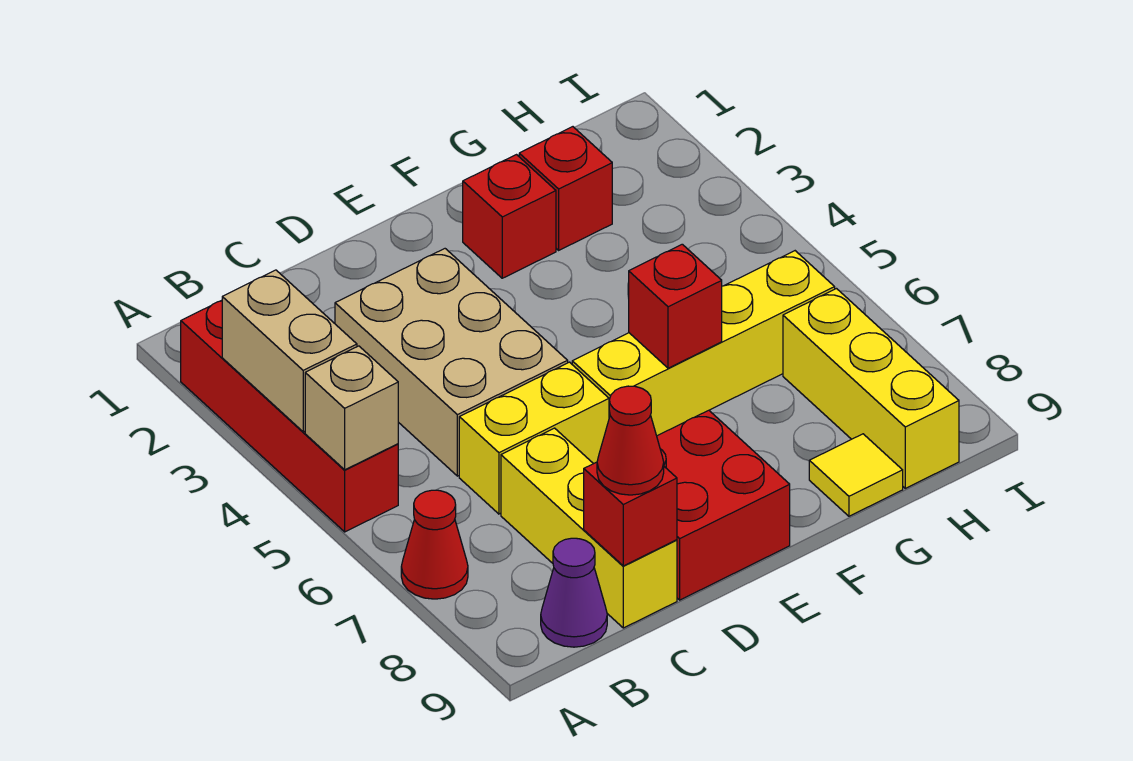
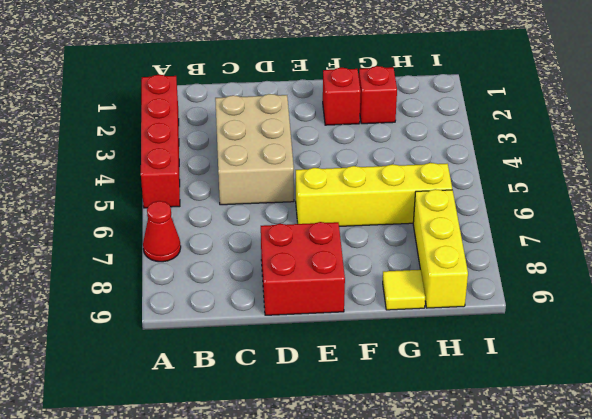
none -> purple 1x1 cone [541,538,607,647]
none -> yellow 1x2 brick [459,362,609,514]
none -> yellow 1x3 brick [501,428,677,628]

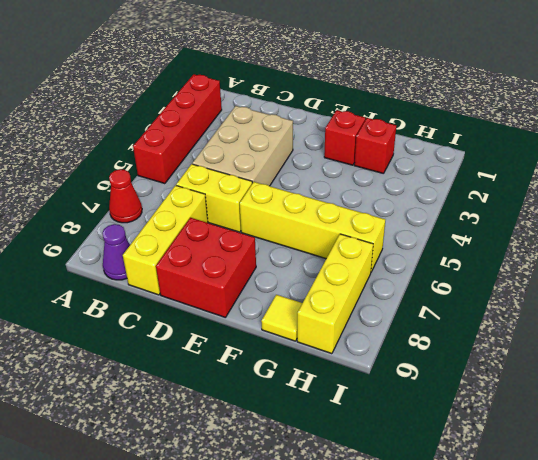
none -> tan 1x2 brick [222,270,357,432]
none -> tan 1x1 brick [305,346,398,470]
none -> red 1x1 brick [584,462,677,566]

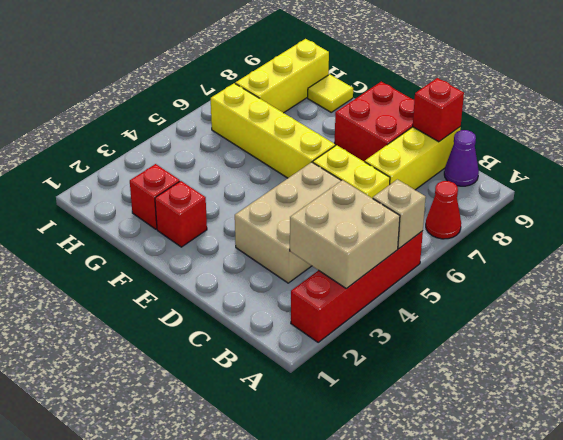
tan 2x2 brick [290,180,400,289] -> tan 1x2 brick [222,270,357,432]
none -> red 1x1 brick [629,244,722,368]
none -> red 1x1 cone [597,386,664,495]

